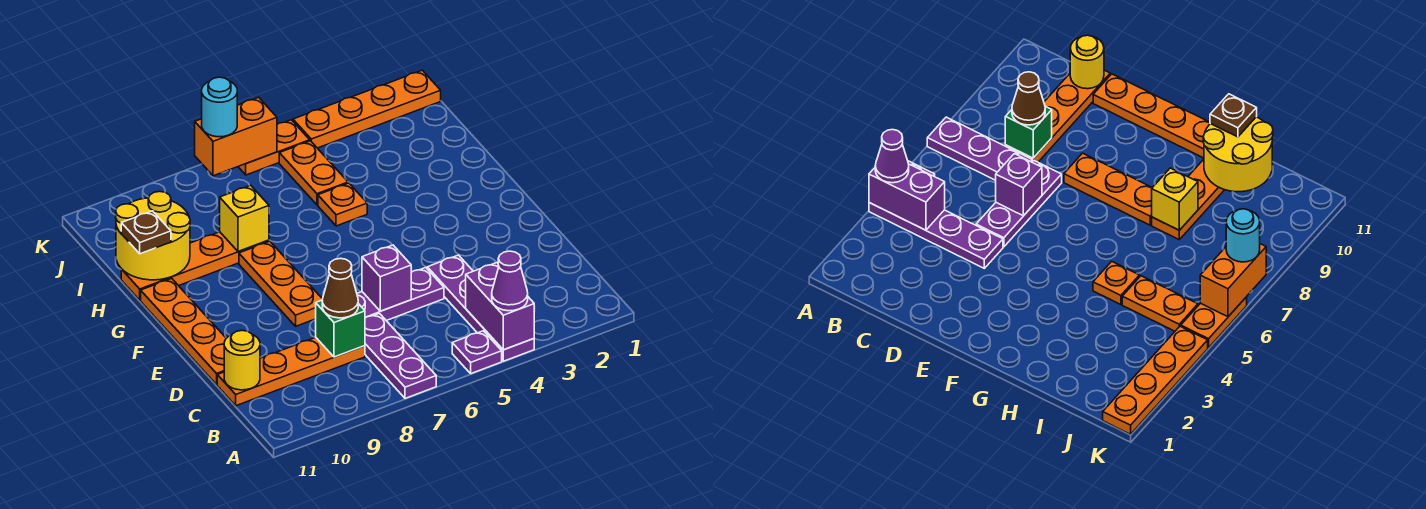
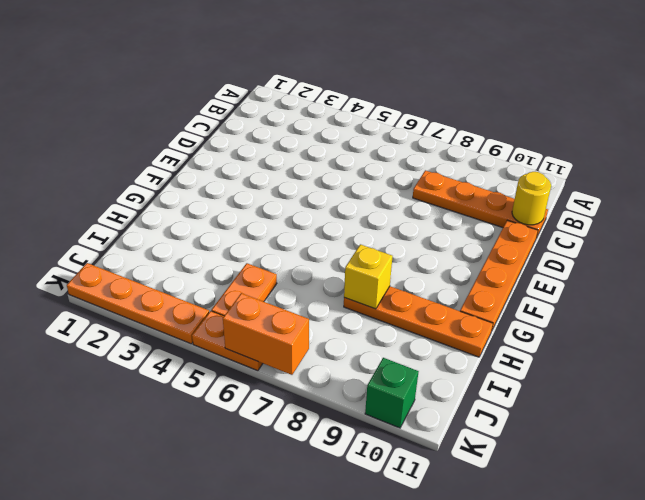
green 1x1 brick [365,358,419,428] -> green 1x1 brick moved to [316,300,365,357]
none -> purple 1x4 plate [427,255,534,361]
none -> purple 1x1 plate [452,331,502,374]
none -> purple 1x3 plate [365,313,436,398]

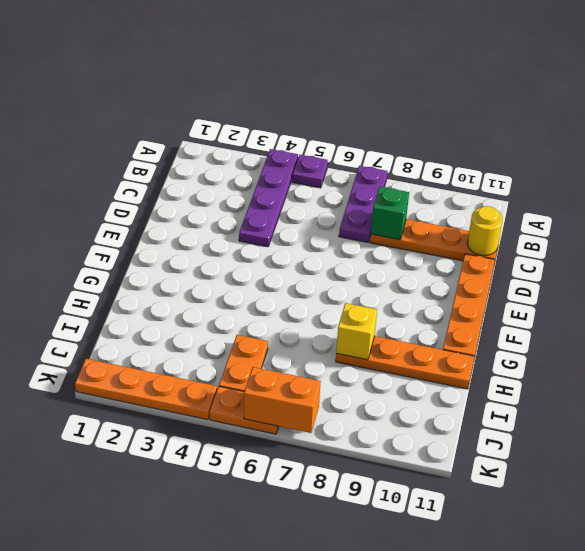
none -> purple 1x3 plate [357,268,444,321]
none -> orange 1x3 plate [239,241,322,326]
none -> orange 1x1 plate [318,183,367,226]

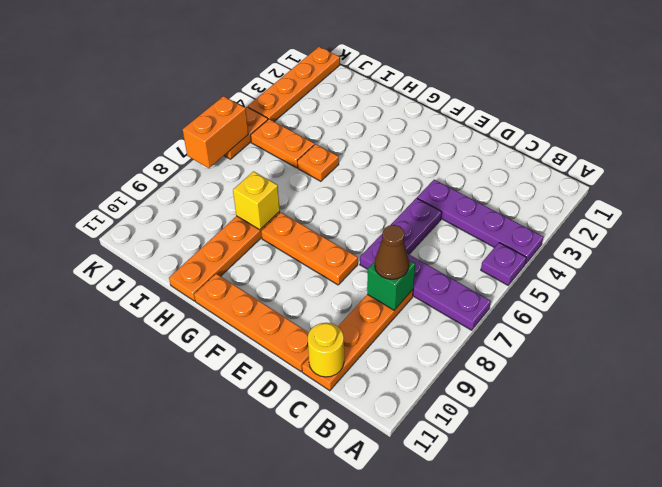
none -> purple 1x2 brick [466,263,534,350]
none -> purple 1x1 brick [362,245,411,311]
none -> yellow 2x2 round brick [116,191,190,280]

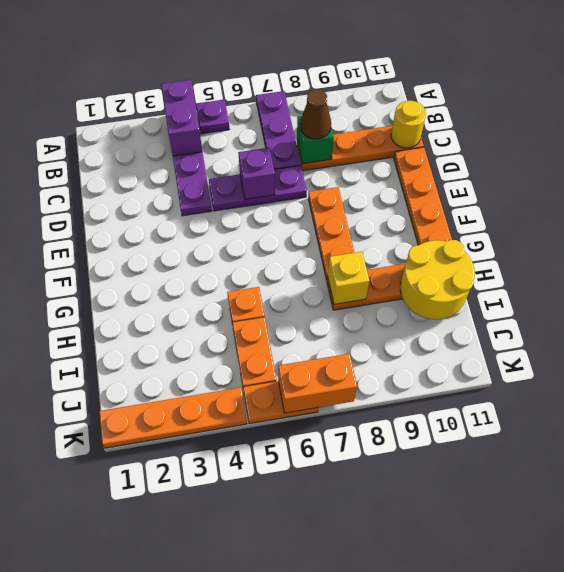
none -> purple 1x1 cone [492,251,528,311]
none -> brown 1x1 plate [121,211,171,254]
none -> cyan 1x1 round brick [202,77,237,137]

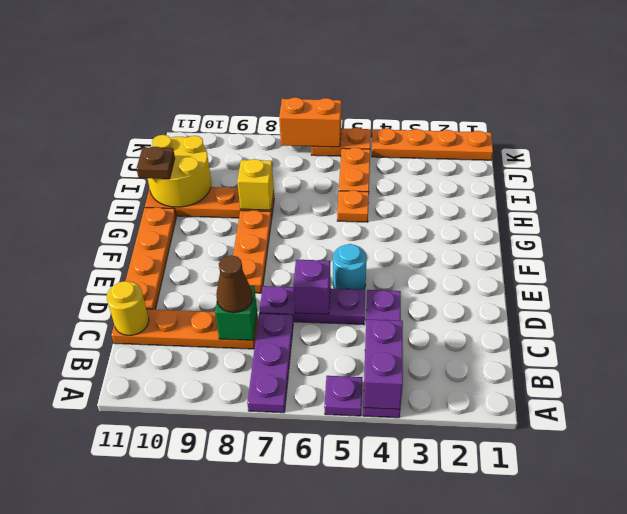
cyan 1x1 round brick [333,244,367,290] -> cyan 1x1 round brick moved to [202,77,237,137]
none -> purple 1x1 cone [492,251,528,311]

